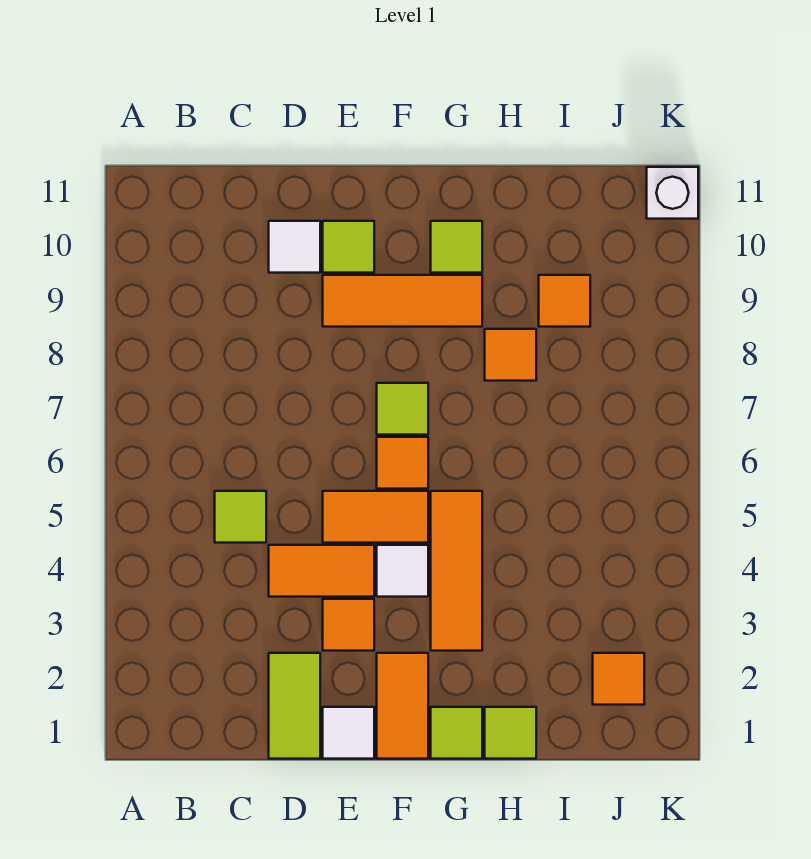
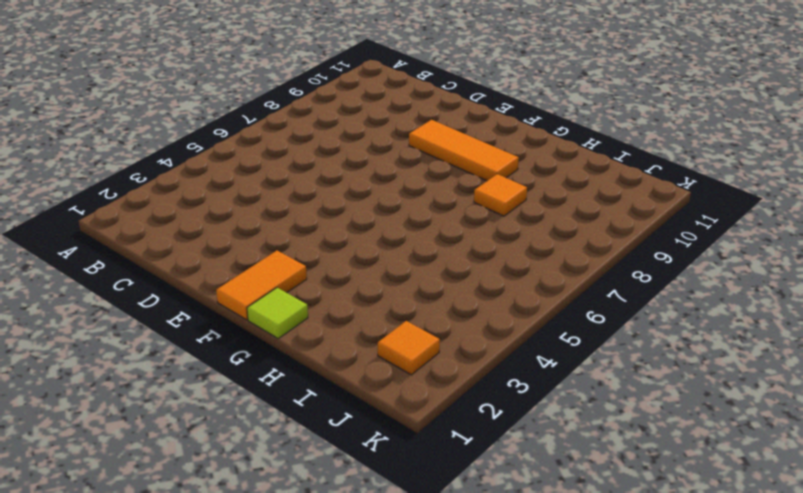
none -> lime 1x1 tile [215,491,266,543]
none -> lime 1x2 tile [269,653,320,759]
none -> orange 1x2 tile [269,545,374,597]

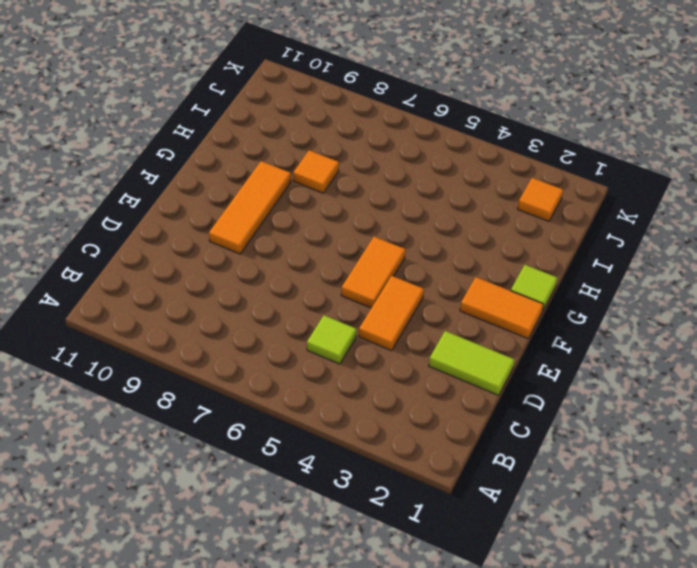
none -> white 1x1 tile [269,221,320,273]
none -> white 1x1 tile [323,707,374,759]
none -> orange 1x1 tile [323,599,374,651]

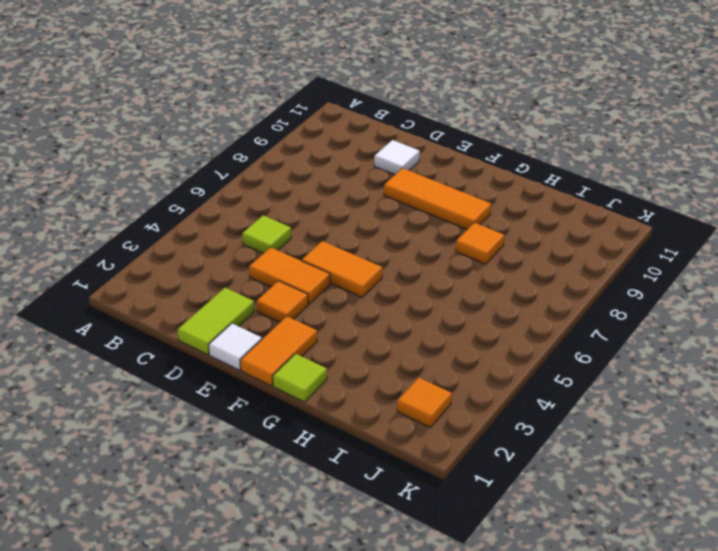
none -> lime 1x1 tile [323,221,374,273]
none -> white 1x1 tile [377,545,428,597]
none -> orange 1x1 tile [377,437,428,489]

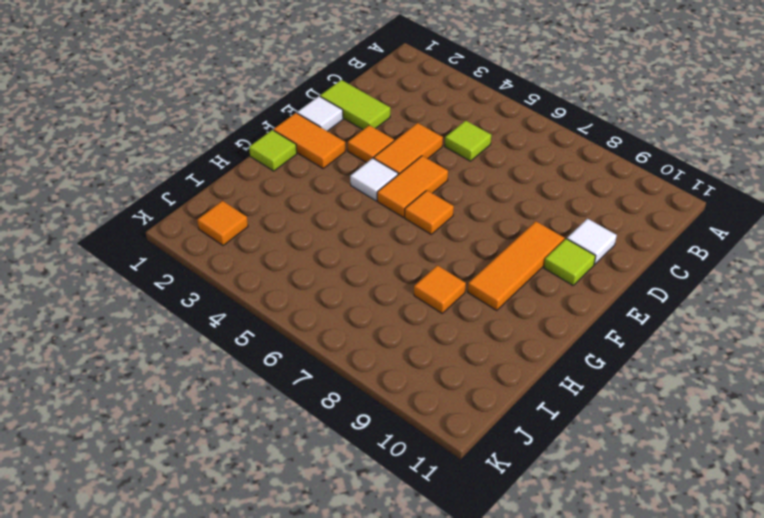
none -> lime 1x1 tile [377,383,428,435]
none -> orange 1x3 tile [431,491,482,651]
none -> lime 1x1 tile [431,221,482,273]

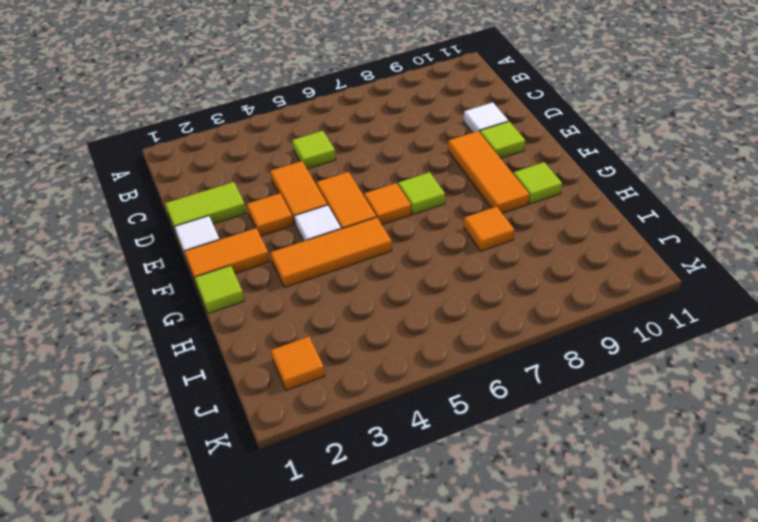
none -> lime 1x1 tile [485,707,536,759]
none -> orange 1x1 tile [539,275,590,327]
none -> white 1x1 brick [647,167,698,219]

